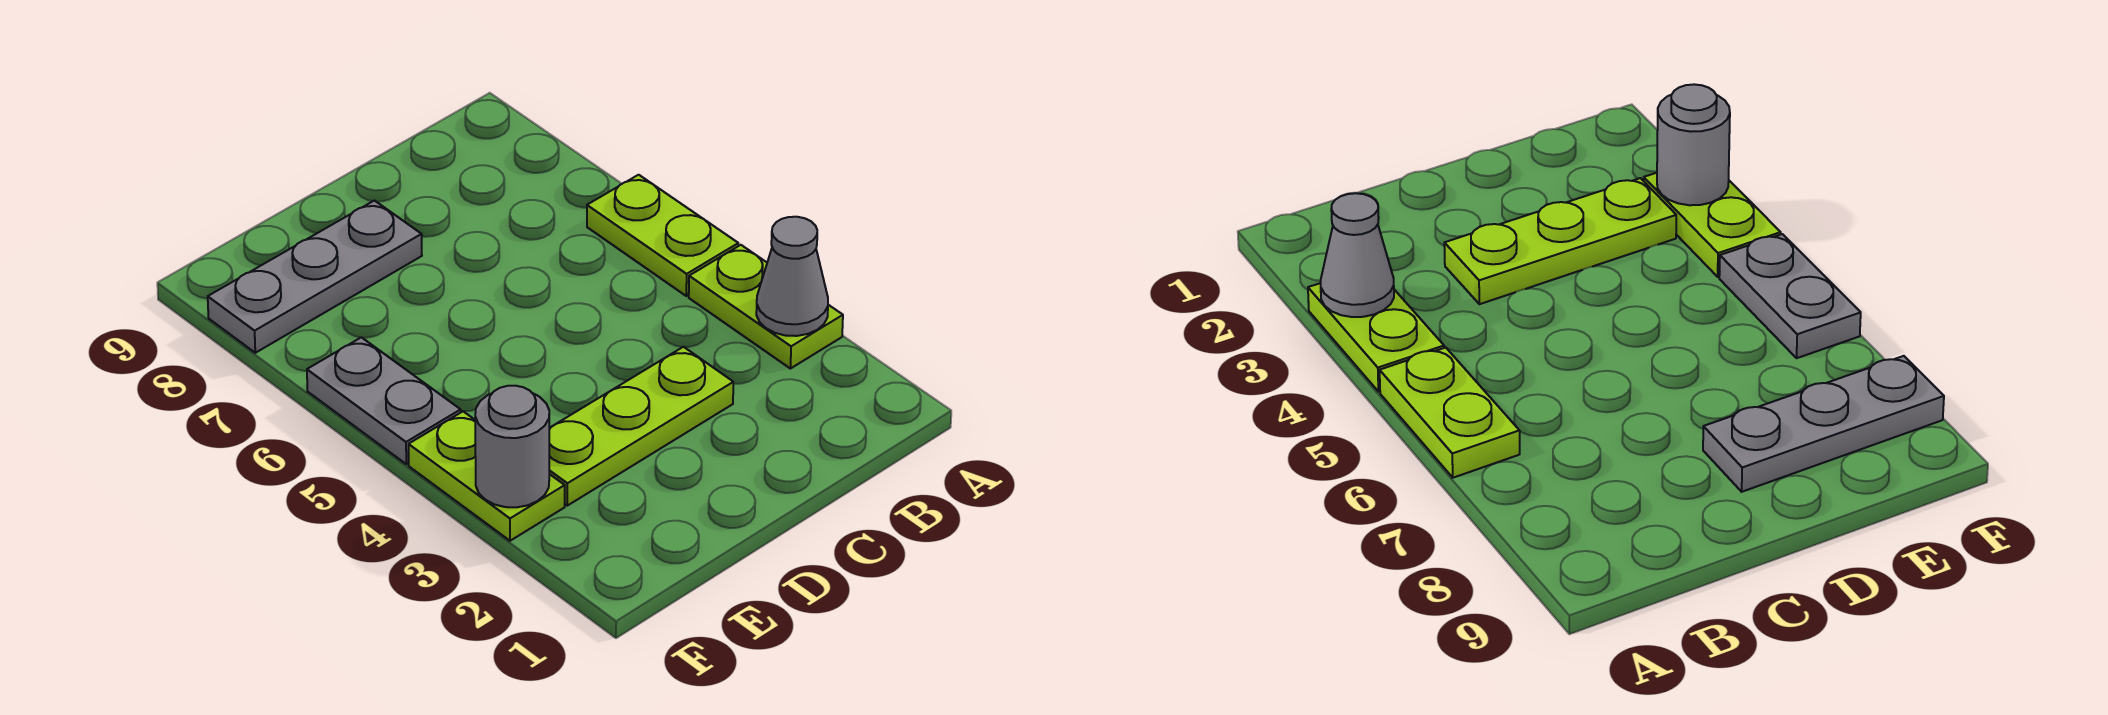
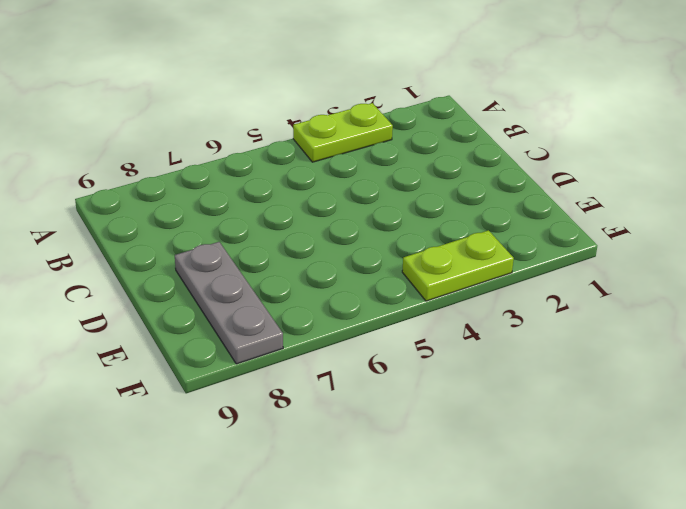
none -> lime 1x2 plate [587,175,738,296]
none -> lime 1x3 plate [549,347,733,506]

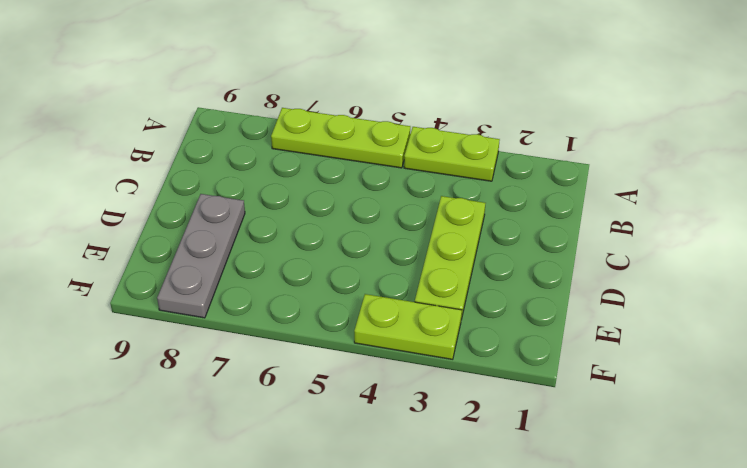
lime 1x3 plate [271,108,410,168] -> lime 1x2 plate [587,175,738,296]
none -> grey 1x2 plate [307,337,461,464]
none -> grey 1x1 cone [756,217,828,336]

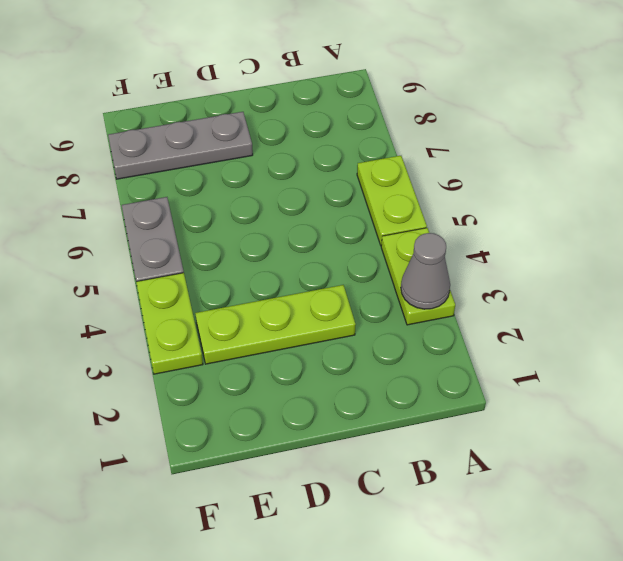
none -> grey 1x1 round brick [475,386,549,507]

